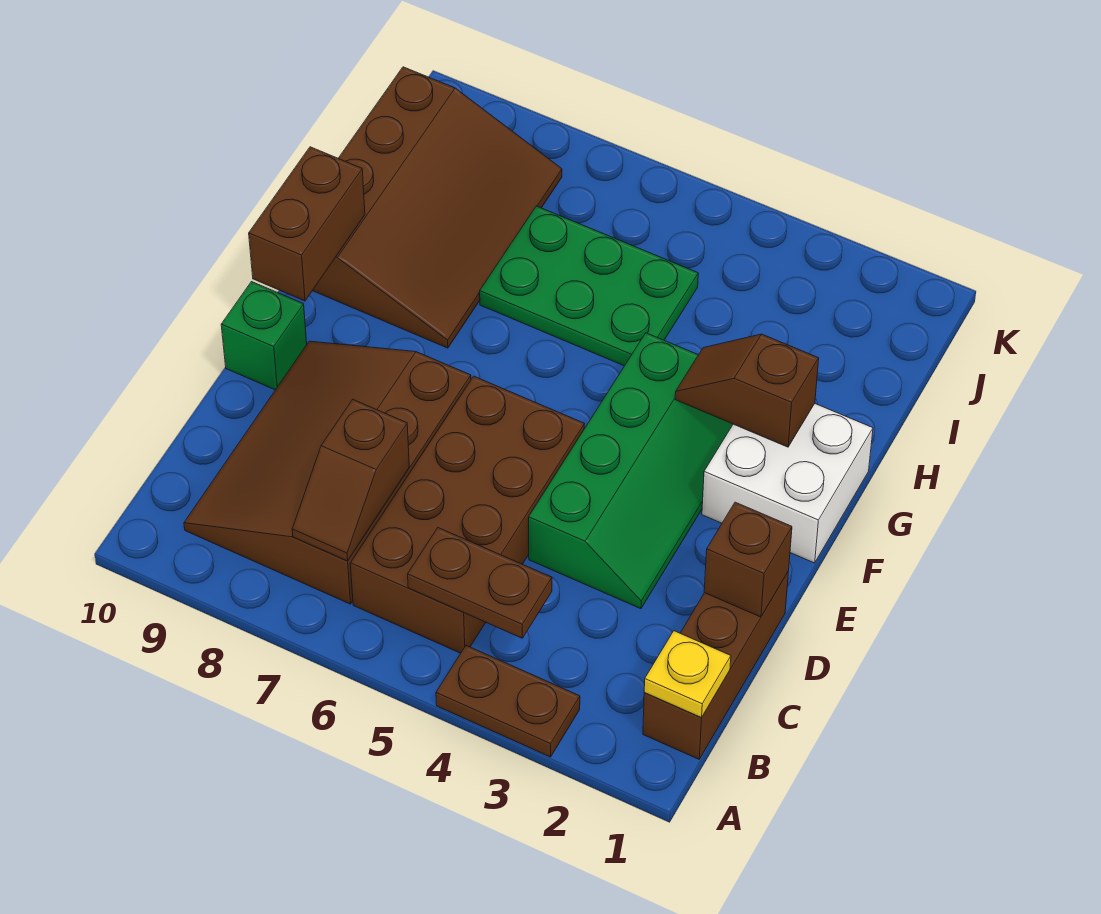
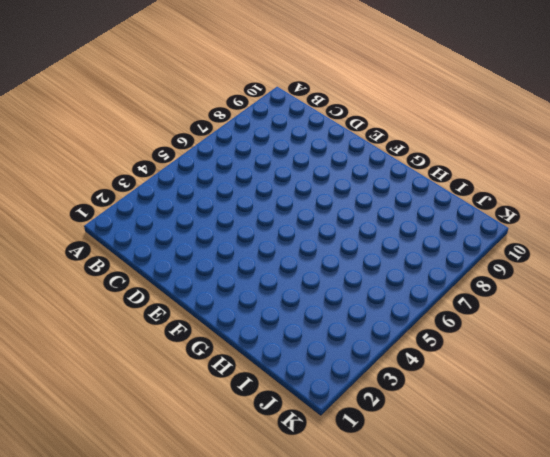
none -> brown 1x2 plate [436,645,580,757]
none -> brown 1x3 brick [643,572,788,759]
none -> brown 2x4 brick [350,376,584,653]

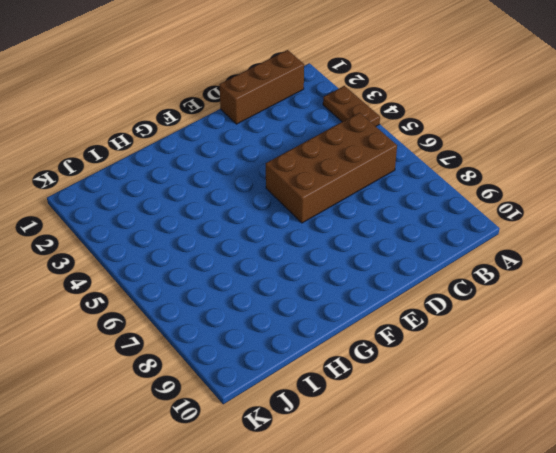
none -> brown 3x4 slope [184,341,471,604]
none -> green 2x4 slope [529,333,733,609]
none -> green 1x1 brick [221,282,307,390]

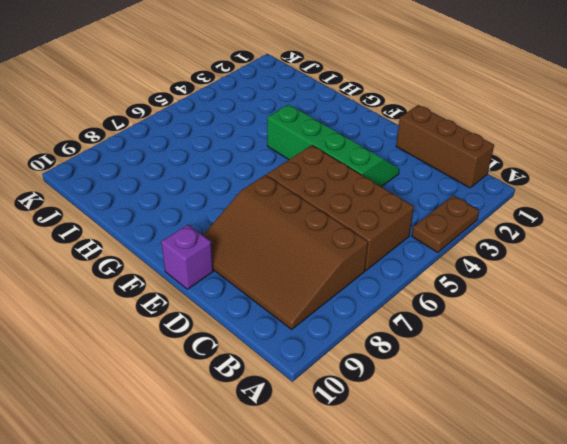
purple 1x1 brick [161,225,213,289] -> green 1x1 brick [221,282,307,390]
none -> white 2x2 brick [702,404,873,563]
none -> brown 3x4 slope [312,67,562,348]
none -> green 2x3 plate [480,206,698,366]

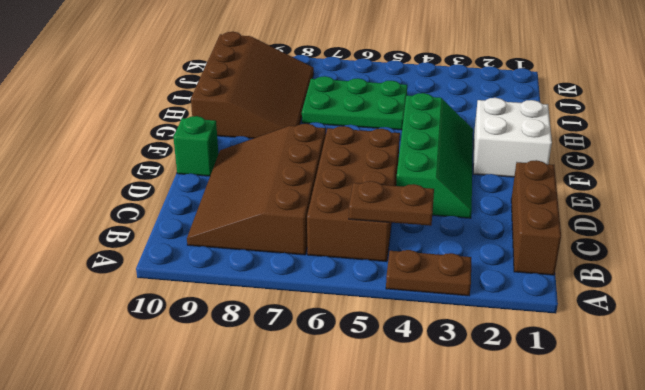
none -> yellow 1x1 plate [644,631,731,718]
none -> brown 1x2 slope [292,399,409,561]
none -> brown 1x1 brick [704,502,792,617]

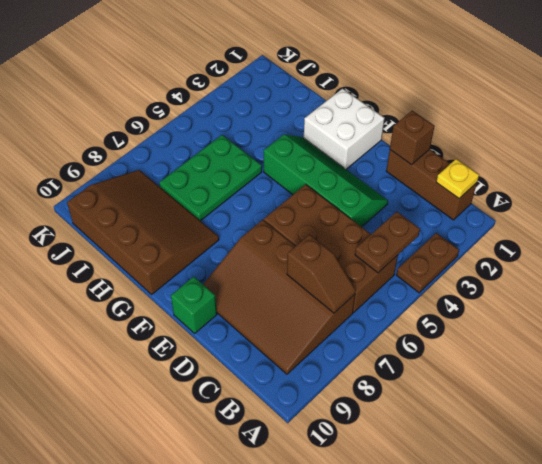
none -> brown 1x2 brick [249,147,365,301]
none -> brown 1x2 slope [675,334,819,447]

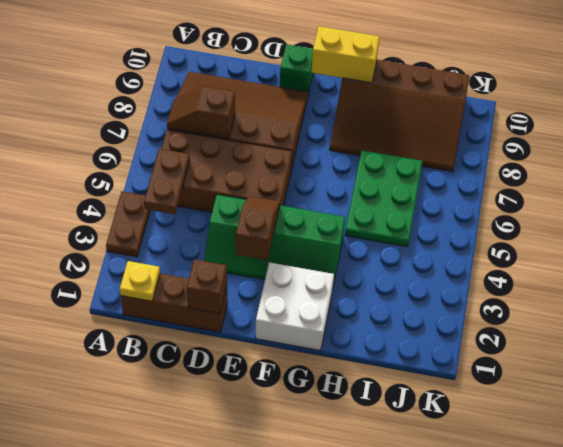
brown 1x2 slope [236,196,280,260] -> brown 1x2 slope moved to [675,334,819,447]
yellow 1x2 brick [311,26,379,83] -> brown 1x2 brick [249,147,365,301]

